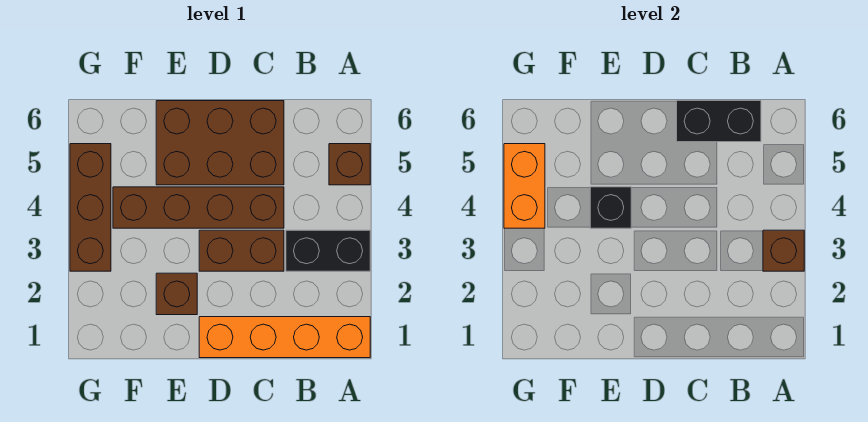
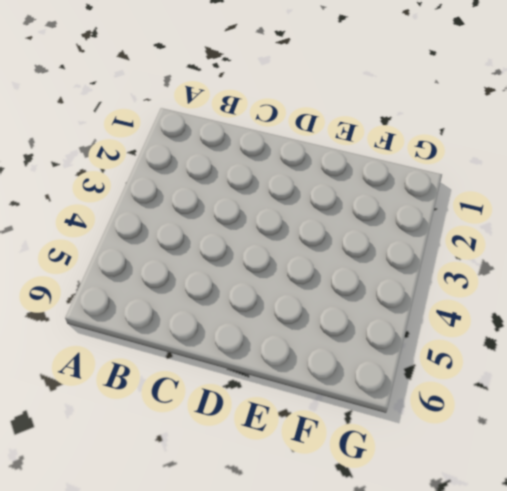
none -> orange 1x4 brick [199,317,370,358]
none -> black 1x2 brick [286,230,370,271]
none -> brown 1x1 brick [329,144,370,185]

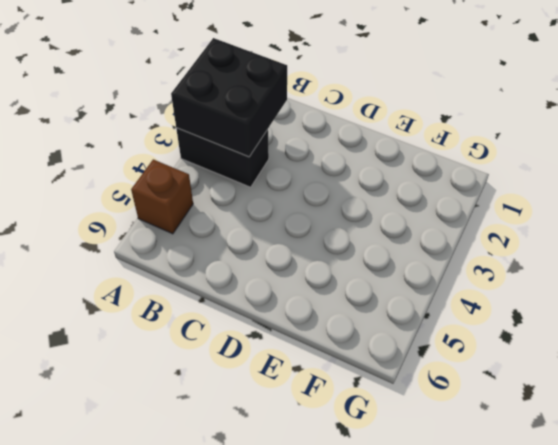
black 2x2 brick [171,38,287,157] -> brown 1x1 brick [763,230,804,271]
none -> orange 1x4 brick [199,317,370,358]
none -> brown 1x2 brick [199,230,284,271]
none -> brown 1x4 brick [113,187,284,228]

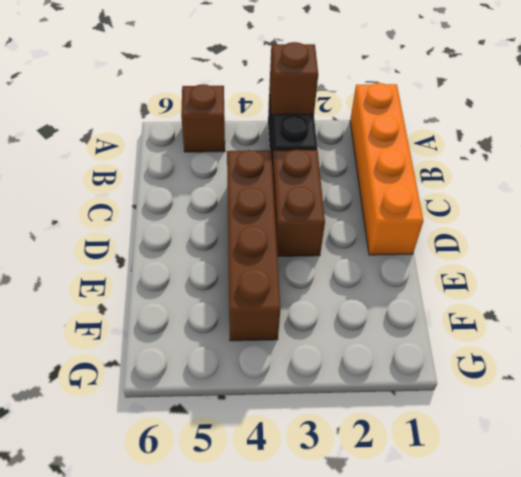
none -> brown 2x3 brick [156,101,284,185]
none -> brown 1x1 brick [156,273,197,315]
none -> brown 1x3 brick [70,144,111,271]

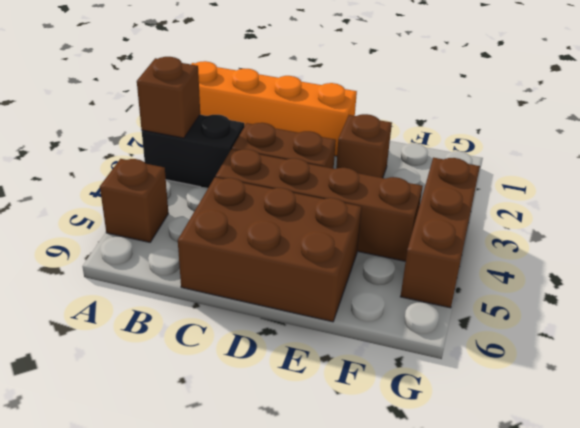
none -> black 1x2 brick [677,101,761,142]
none -> black 1x1 brick [590,187,631,228]
none -> orange 1x2 brick [504,144,545,228]

